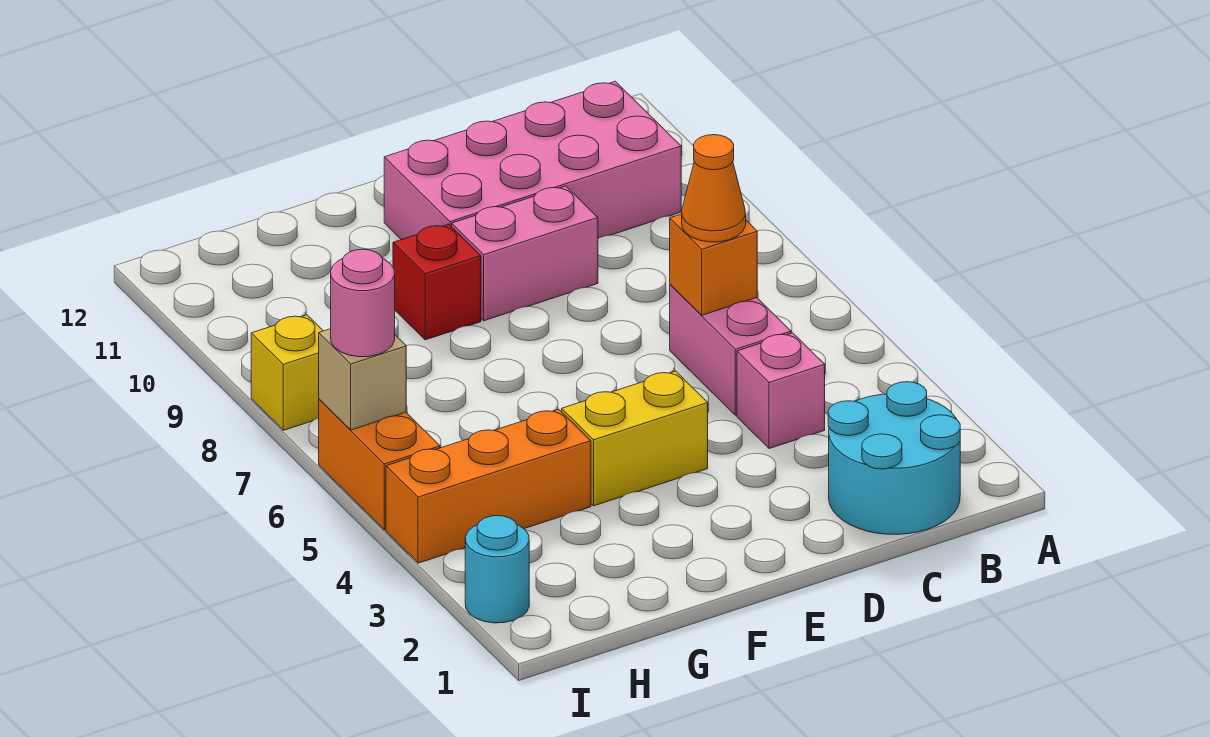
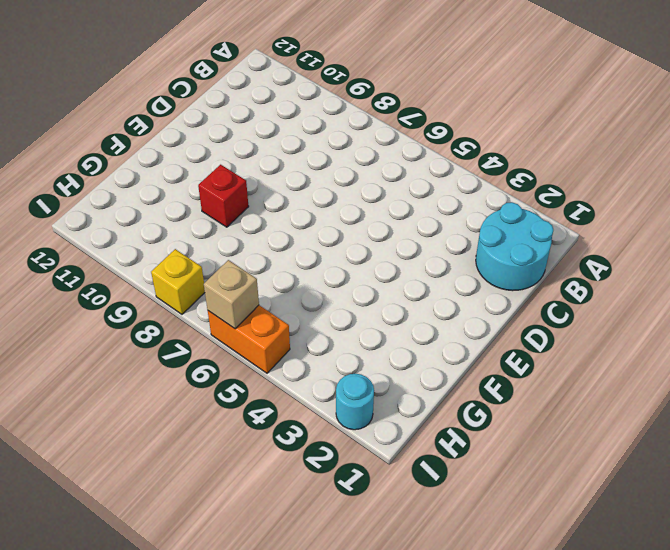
none -> pink 2x4 brick [384,81,681,240]
none -> pink 1x1 brick [737,333,825,449]
none -> pink 1x2 brick [670,285,791,415]

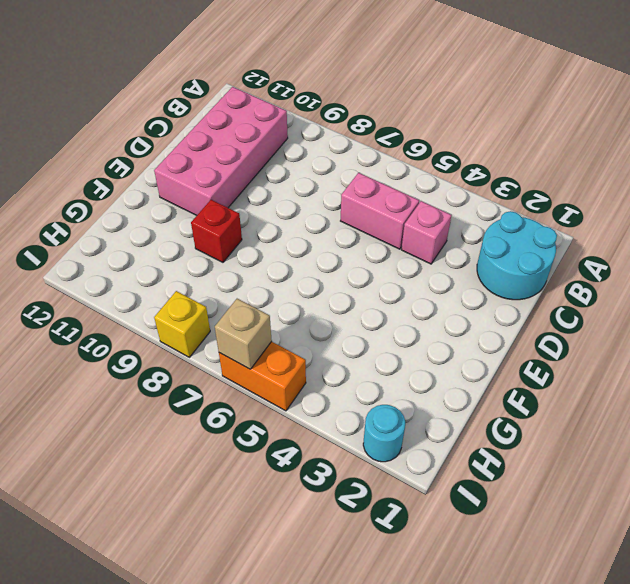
none -> pink 1x2 brick [452,186,598,321]
none -> yellow 1x2 brick [562,371,708,506]
none -> orange 1x3 brick [386,409,591,563]

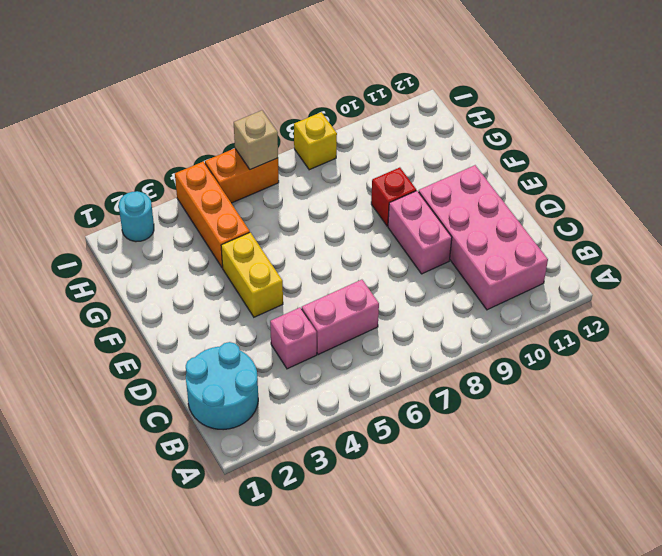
none -> orange 1x1 brick [670,214,757,315]
none -> orange 1x1 cone [682,135,746,242]
none -> pink 1x1 round brick [331,249,395,357]

